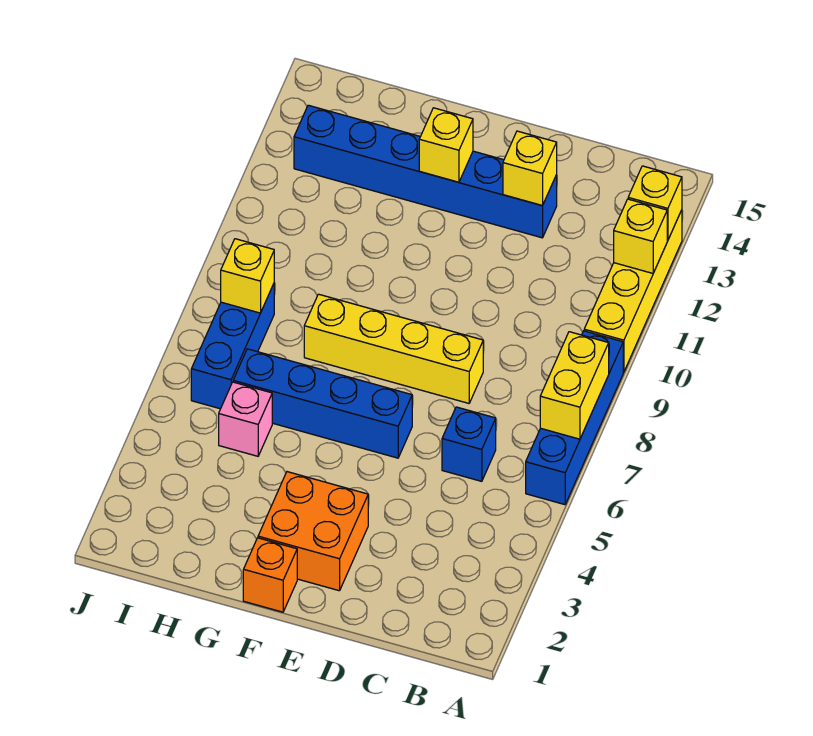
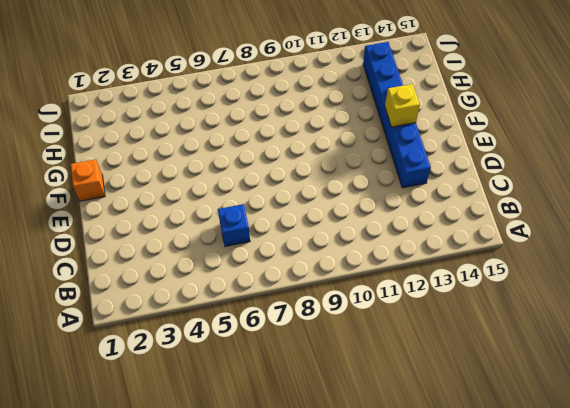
none -> blue 1x4 brick [526,331,623,505]
none -> yellow 1x4 brick [584,210,682,372]
none -> yellow 1x4 brick [304,294,483,403]

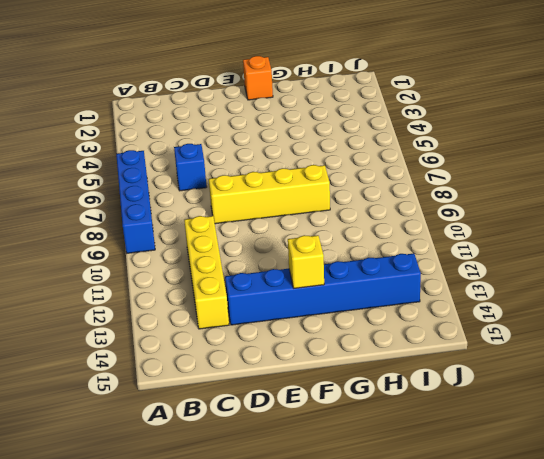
yellow 1x4 brick [184,216,229,329] -> yellow 1x4 brick moved to [584,210,682,372]
none -> orange 2x2 brick [258,472,368,591]
none -> blue 1x4 brick [233,349,412,458]
none -> pink 1x1 brick [219,382,272,456]

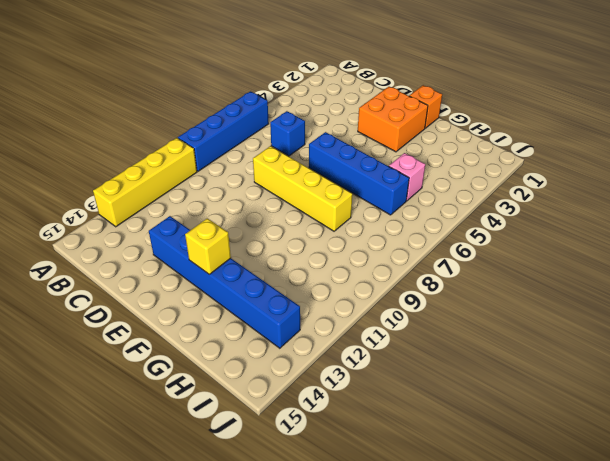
none -> blue 1x3 brick [191,284,274,409]
none -> yellow 1x2 brick [540,332,609,439]
none -> yellow 1x1 brick [614,199,667,273]

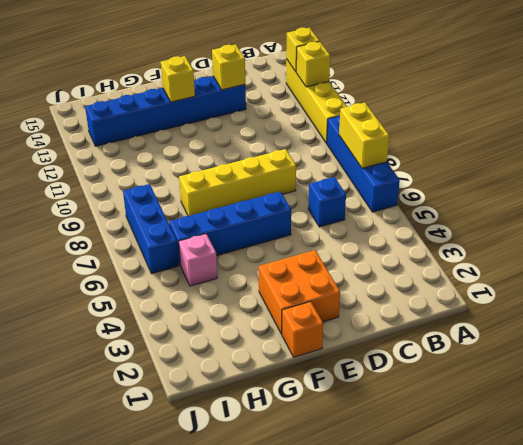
none -> yellow 1x1 brick [221,239,274,313]

